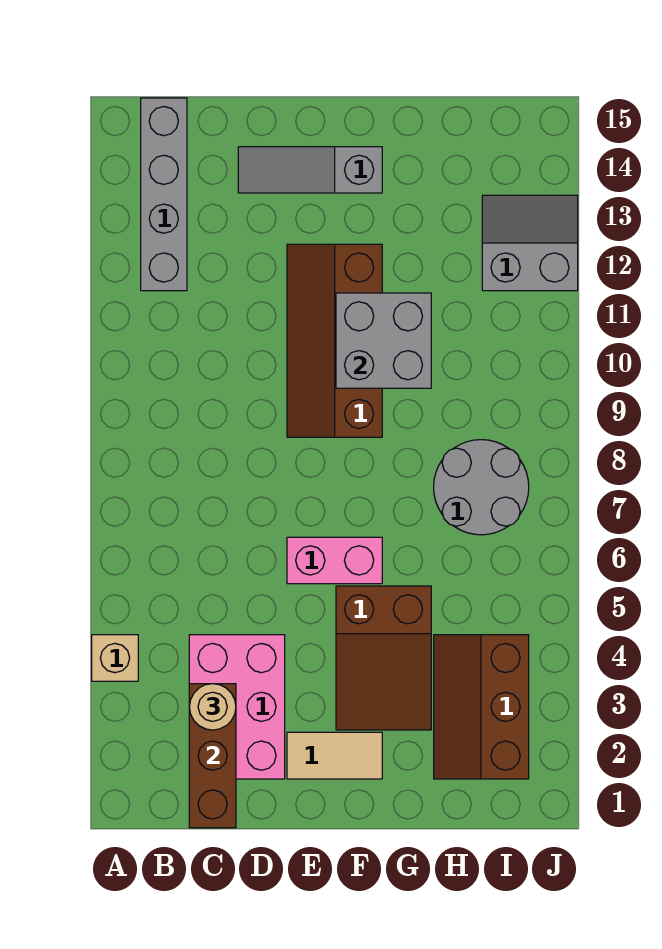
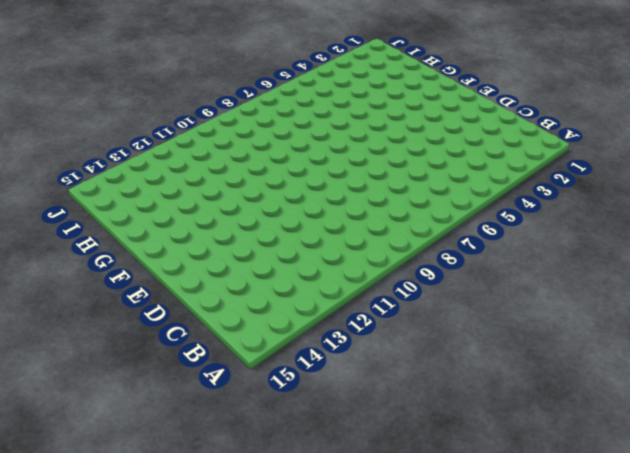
none -> tan 1x1 brick [92,635,138,681]
none -> grey 1x4 brick [141,98,187,291]
none -> pink 2x3 brick [189,635,285,779]

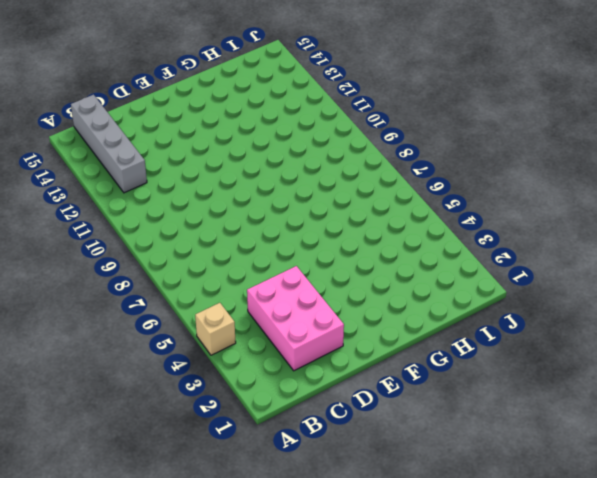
none -> grey 1x3 slope [238,147,382,193]
none -> tan 1x2 tile [287,732,382,779]
none -> pink 1x2 brick [287,537,382,584]

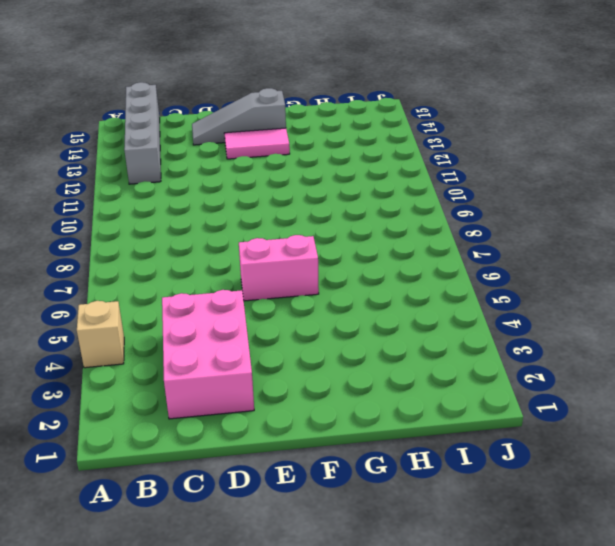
pink 1x2 tile [224,128,290,159] -> none
none -> tan 1x2 tile [287,732,382,779]
none -> brown 2x4 slope [287,244,382,437]
none -> brown 2x3 slope [336,586,431,730]

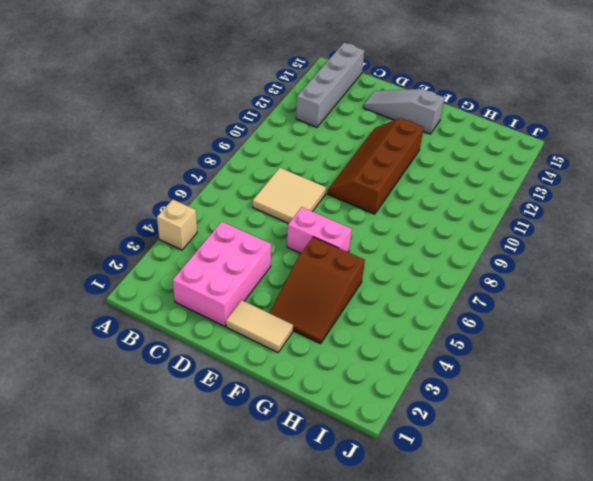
tan 2x2 tile [253,168,326,223] -> none
none -> brown 2x3 slope [434,635,529,779]
none -> grey 2x2 round brick [434,440,529,535]
none -> grey 2x2 slope [482,195,578,291]

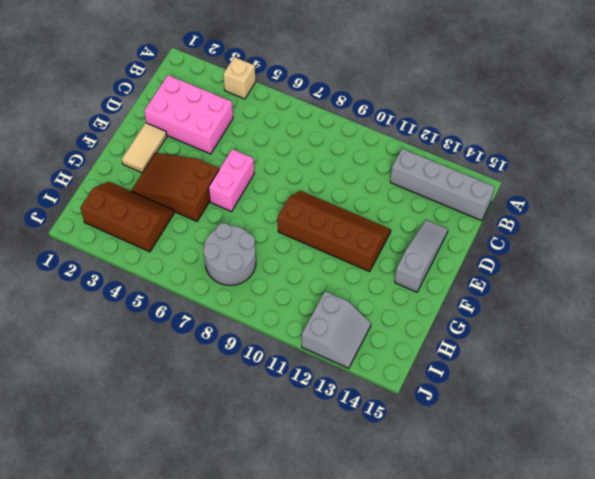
none -> brown 1x3 brick [189,684,236,828]
none -> grey 2x2 brick [336,293,431,388]
none -> tan 1x1 round brick [189,684,236,730]

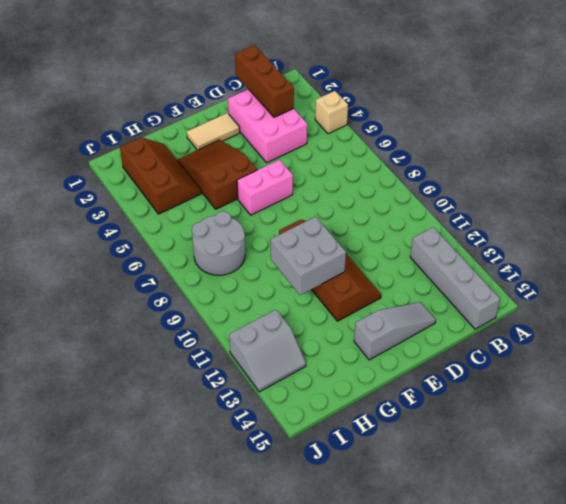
none -> tan 1x1 round brick [189,684,236,730]

